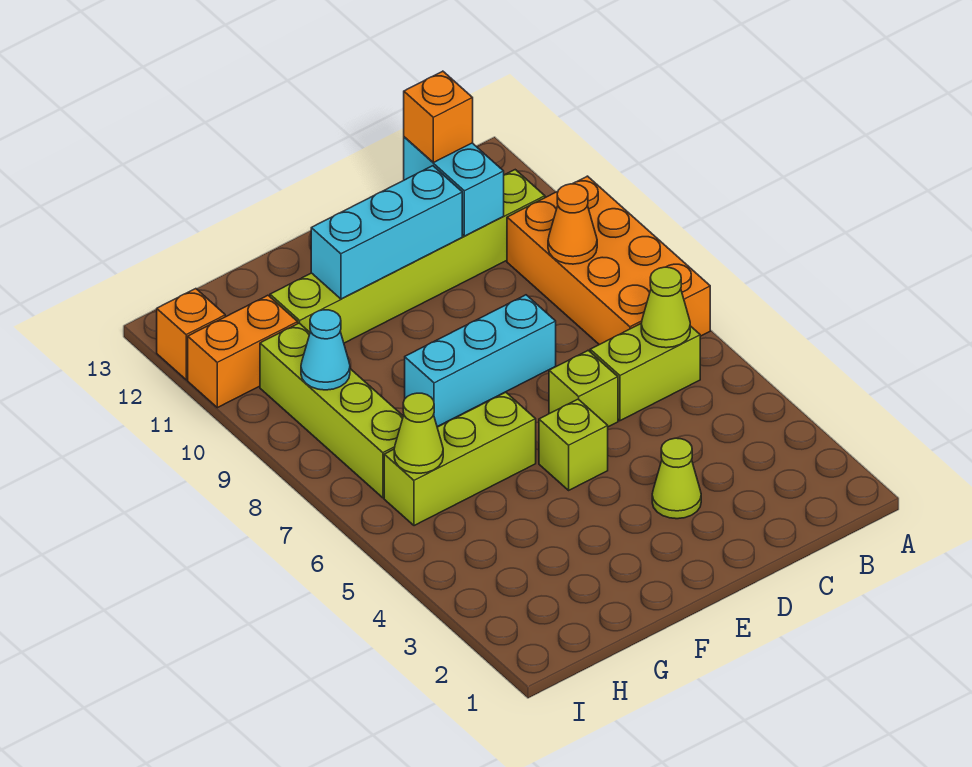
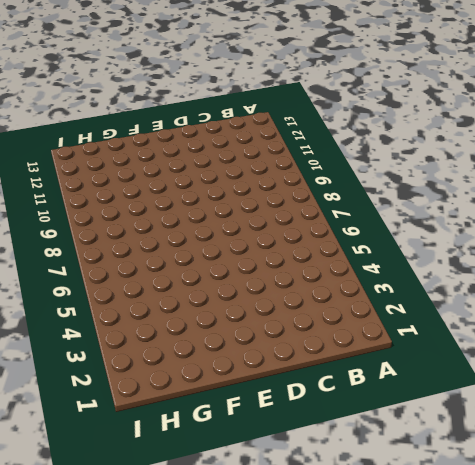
none -> orange 2x4 brick [507,176,710,345]
none -> lime 1x2 brick [590,324,700,421]
none -> lime 1x6 brick [270,170,545,343]

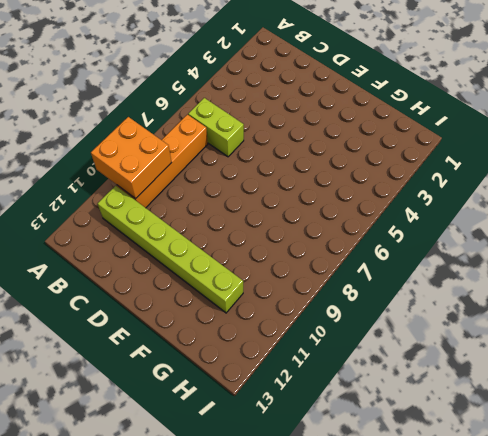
orange 2x2 brick [91,117,172,199] -> orange 1x1 cone [548,184,597,264]
orange 1x4 brick [117,115,208,208] -> orange 2x4 brick [507,176,710,345]
none -> lime 1x1 cone [652,438,701,519]
none -> lime 1x1 brick [549,350,618,427]
none -> cyan 1x3 brick [405,295,556,427]

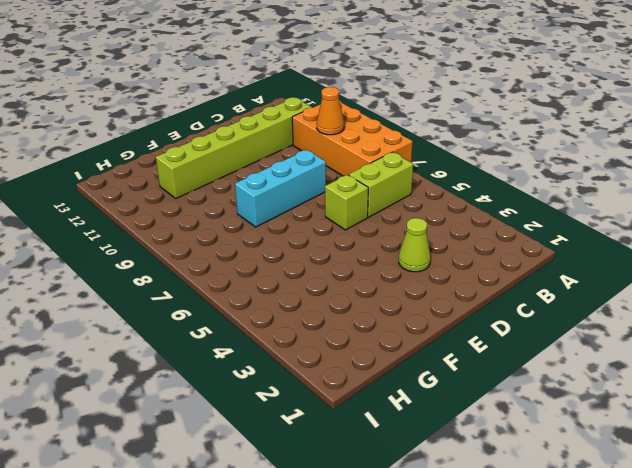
none -> lime 1x1 brick [539,399,608,490]
none -> lime 1x3 brick [384,392,536,526]
none -> lime 1x4 brick [260,323,403,498]

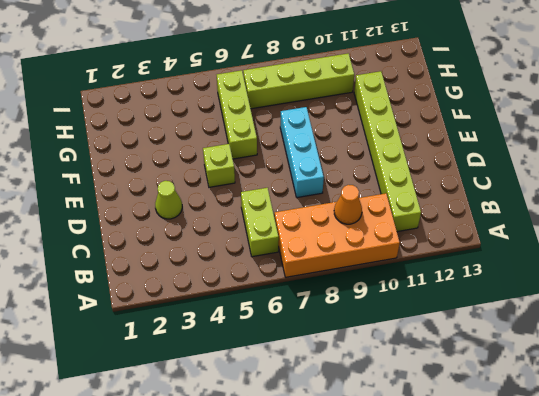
none -> lime 1x1 brick [549,350,618,427]
none -> orange 1x2 brick [188,295,298,408]
none -> orange 1x1 brick [157,289,225,380]

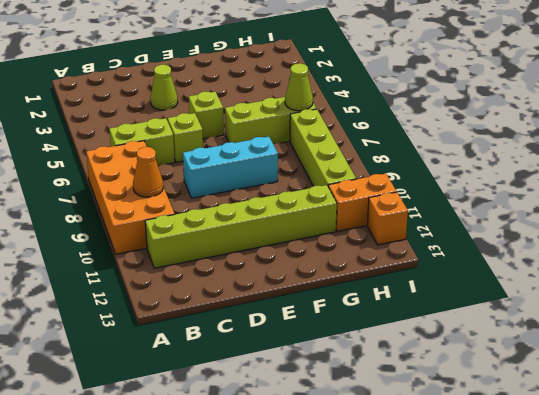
none -> lime 1x1 cone [641,267,690,348]
none -> cyan 1x2 brick [404,137,504,236]
none -> cyan 1x3 brick [311,166,462,299]

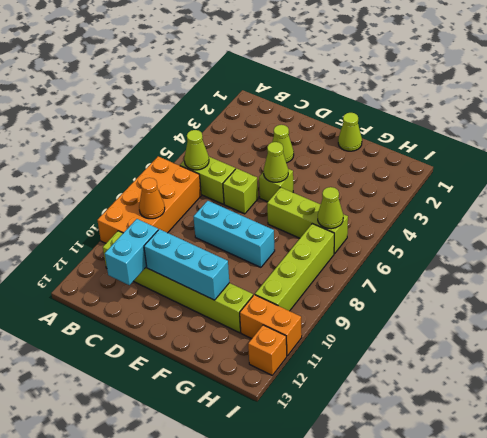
lime 1x1 cone [264,142,288,182] -> none
lime 1x1 cone [338,113,362,151] -> none
none -> cyan 1x1 cone [301,310,350,390]
none -> orange 1x1 brick [404,71,473,163]

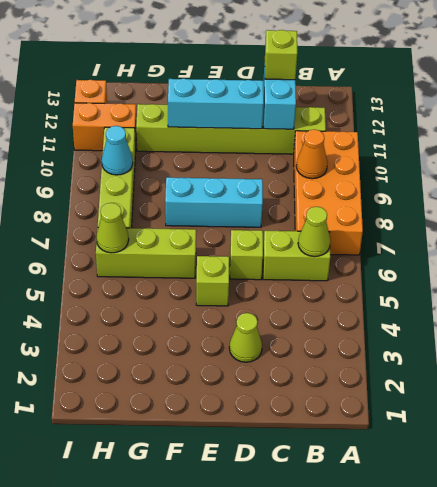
lime 1x1 brick [265,30,297,80] -> orange 1x1 brick [404,71,473,163]

